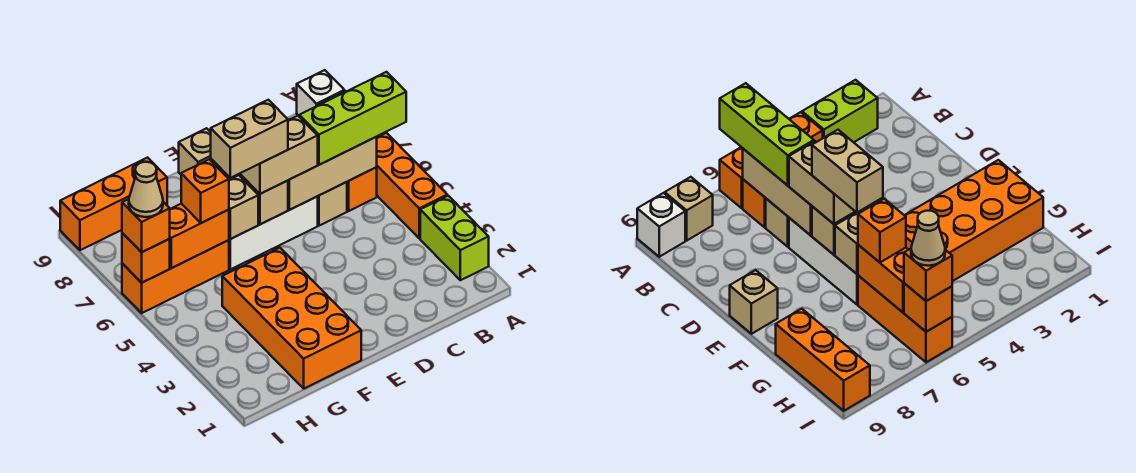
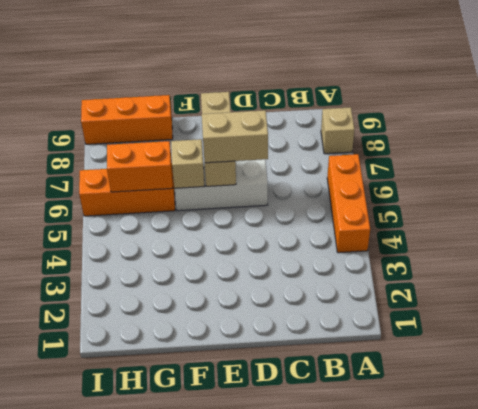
none -> lime 1x2 brick [420,196,489,280]
none -> white 1x1 brick [297,70,345,116]
none -> orange 1x1 brick [347,167,377,211]

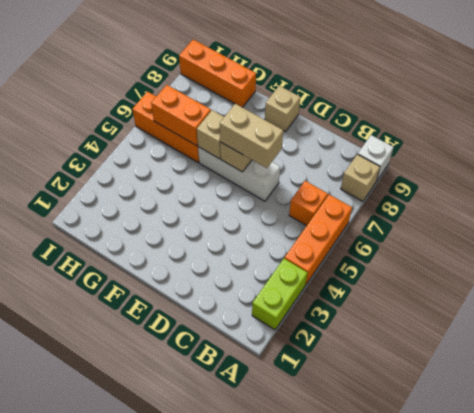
none -> tan 1x1 brick [317,182,347,226]
none -> orange 2x4 brick [222,248,361,389]
none -> tan 1x3 brick [288,137,377,210]

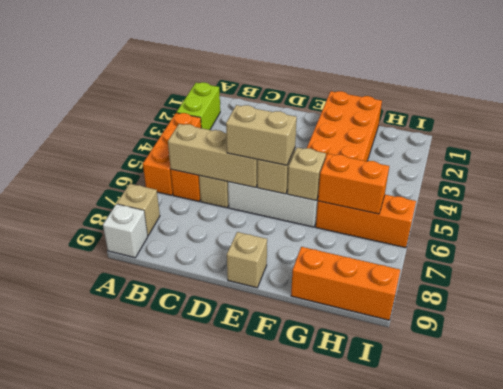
none -> orange 1x1 brick [122,233,170,283]
none -> lime 1x3 brick [299,72,406,165]
none -> orange 1x1 brick [181,159,229,223]

